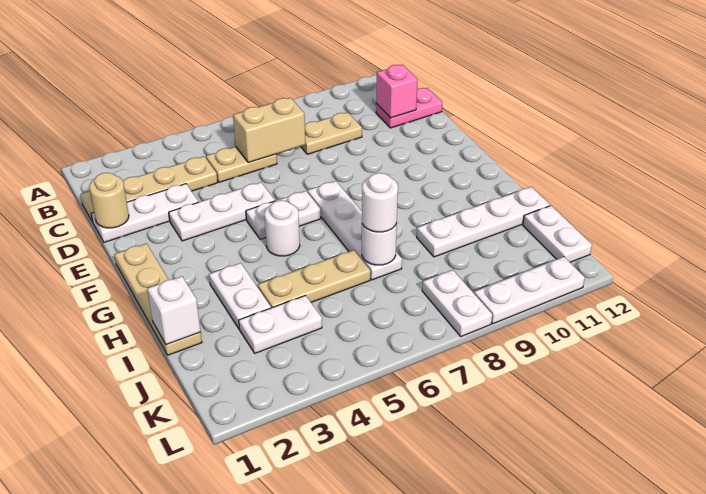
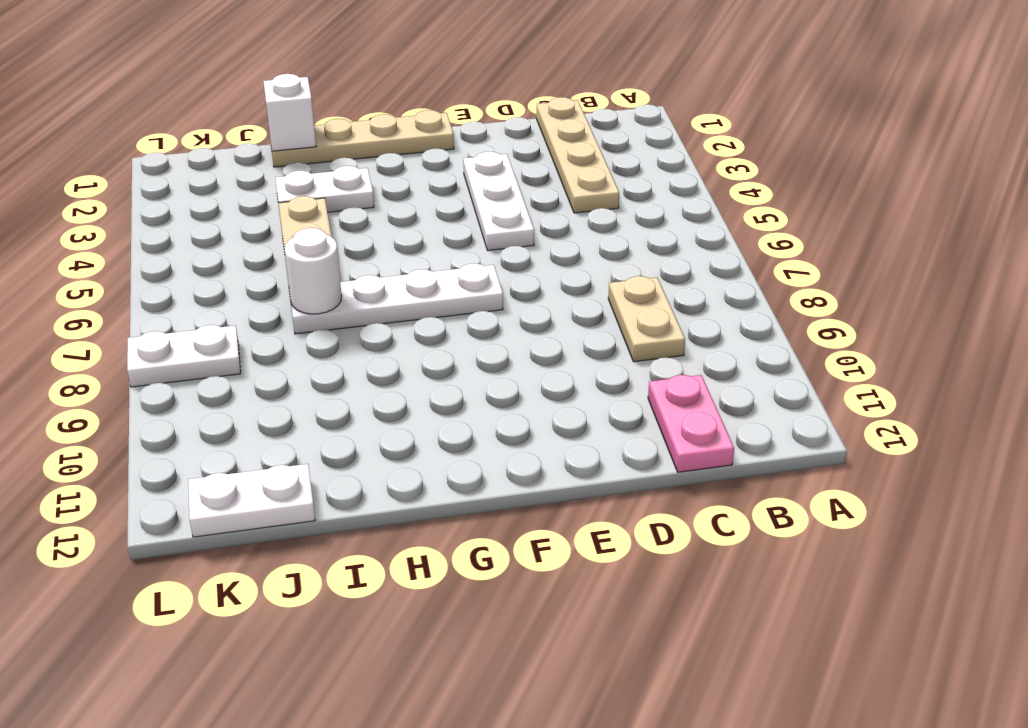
none -> tan 1x2 plate [206,147,277,182]
none -> white 1x3 plate [91,184,198,242]
none -> white 1x2 plate [246,191,321,239]

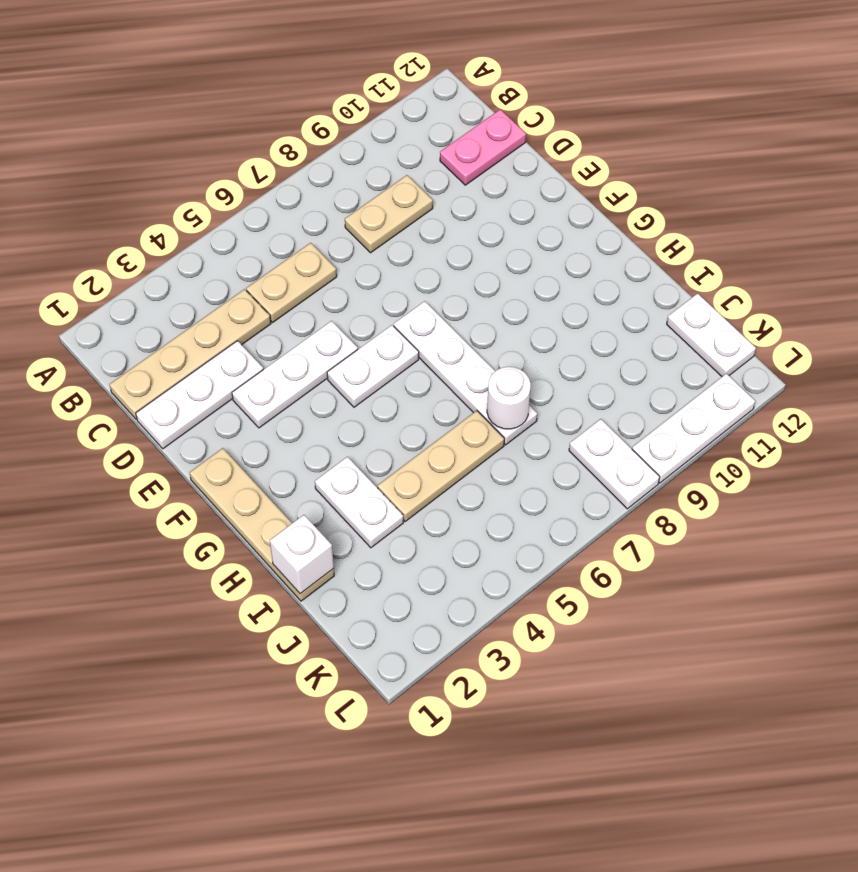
none -> white 1x1 round brick [264,200,300,256]
none -> white 1x4 plate [417,187,550,257]
none -> white 1x2 plate [239,296,322,353]

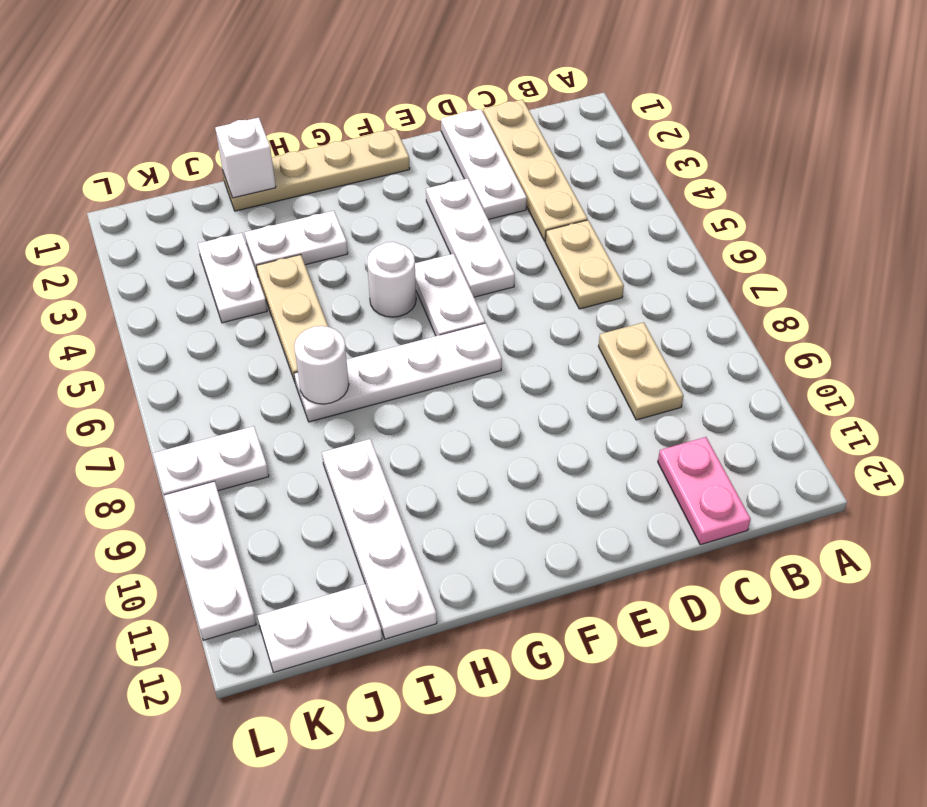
none -> tan 1x2 brick [233,98,305,163]
none -> pink 1x1 brick [376,65,418,118]
none -> tan 1x1 round brick [89,173,129,228]

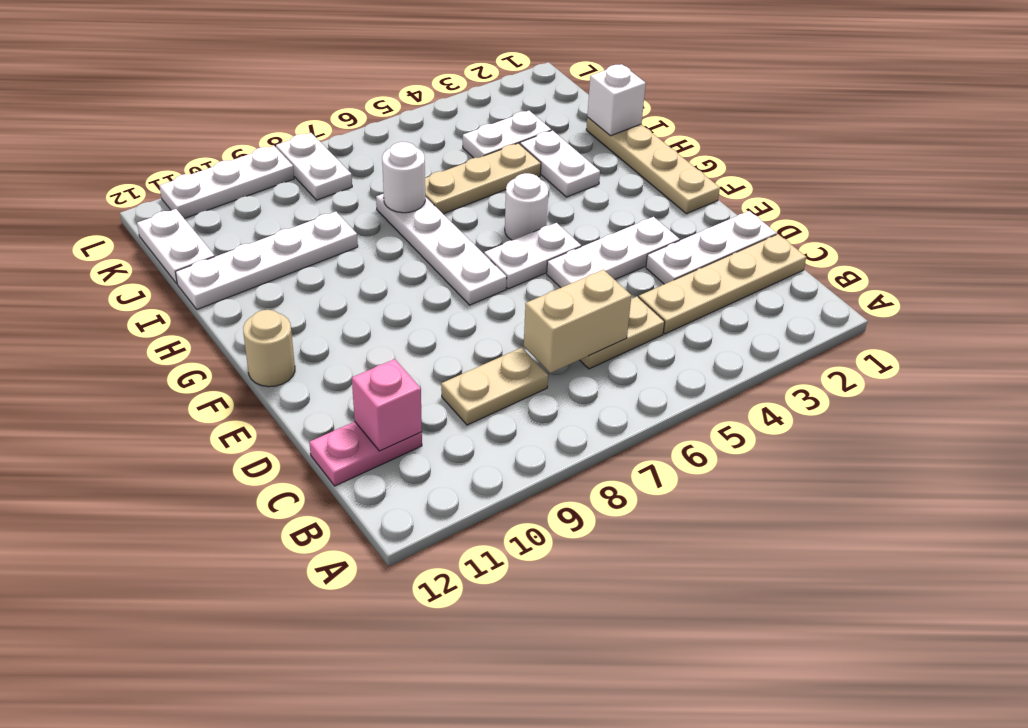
tan 1x1 round brick [243,310,295,387] -> tan 1x1 round brick moved to [89,173,129,228]
none -> white 1x1 round brick [362,173,398,232]

